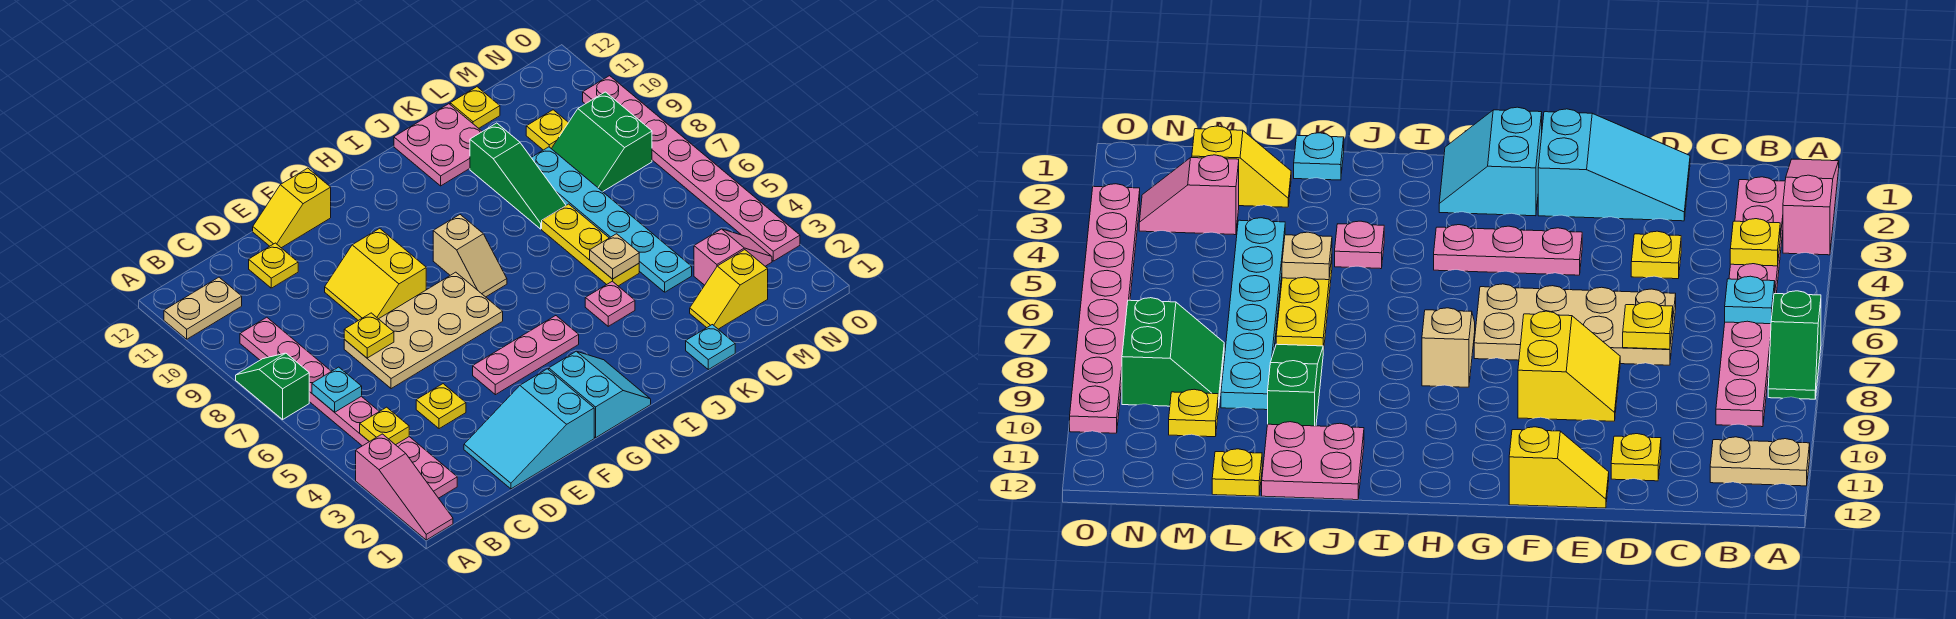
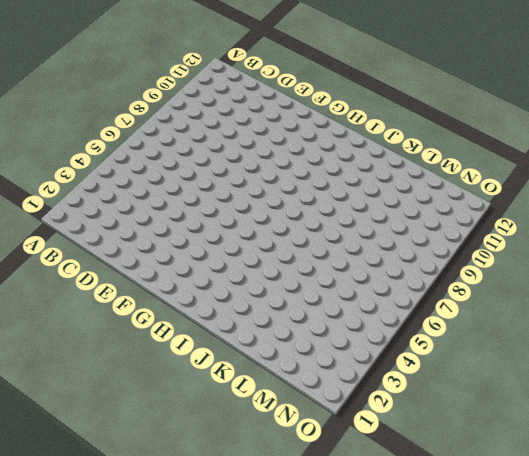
none -> pink 1x3 slope [356,434,453,540]
none -> green 1x2 slope [236,353,309,419]
none -> tan 1x2 plate [164,277,242,339]

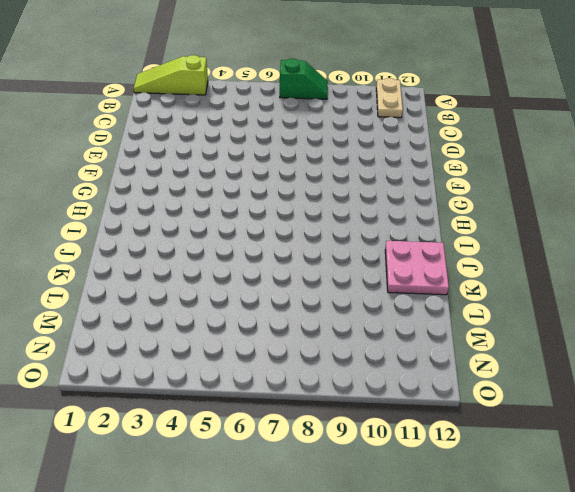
lime 1x3 slope [134,55,208,95] -> pink 1x3 slope [356,434,453,540]
none -> pink 1x8 plate [240,317,457,498]
none -> cyan 2x3 slope [464,369,594,489]
none -> yellow 1x1 plate [416,384,466,429]

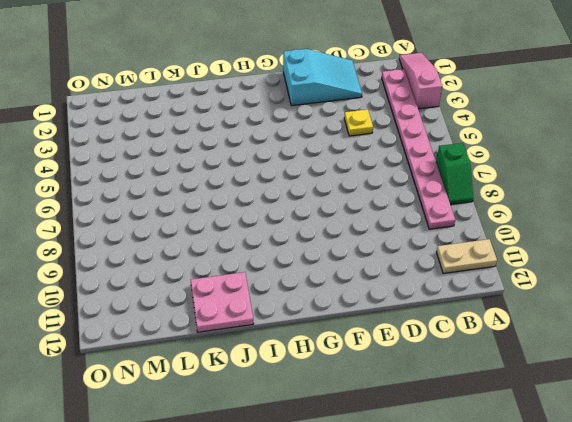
none -> tan 2x4 plate [344,272,503,389]
none -> yellow 1x1 plate [249,243,298,288]
none -> yellow 2x2 slope [325,228,426,321]

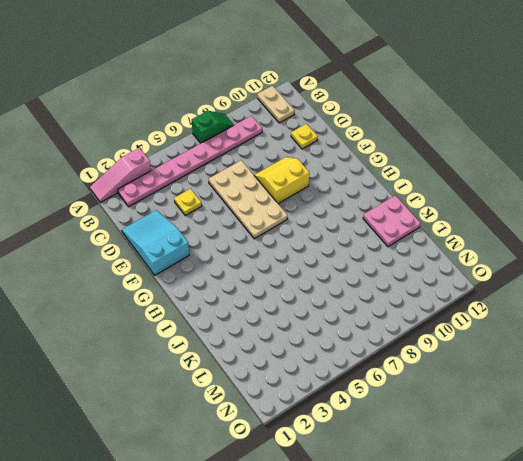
none -> yellow 1x2 slope [253,168,331,248]
none -> pink 1x3 plate [473,316,579,395]
none -> cyan 2x2 slope [549,351,651,438]

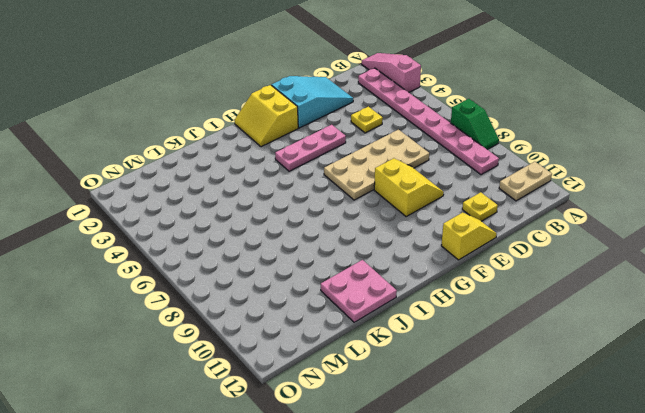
yellow 2x2 slope [234,85,298,147] -> cyan 2x2 slope [549,351,651,438]
none -> tan 1x2 slope [433,215,507,297]
none -> pink 1x1 plate [585,281,635,326]
none -> cyan 1x1 plate [686,325,735,370]

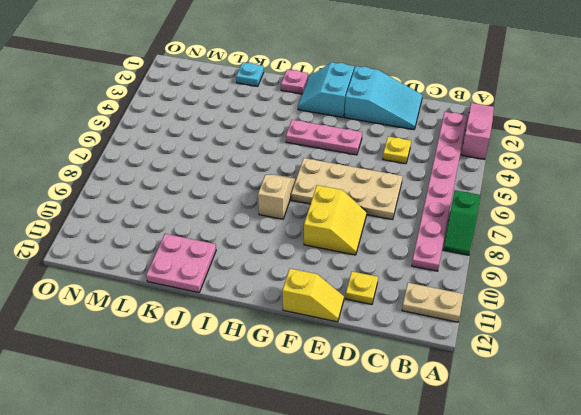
pink 1x1 plate [281,70,308,94] -> pink 1x1 plate moved to [585,281,635,326]
none -> yellow 1x3 plate [542,204,639,286]
none -> green 1x3 slope [470,123,566,229]
none -> yellow 1x2 slope [690,250,768,329]

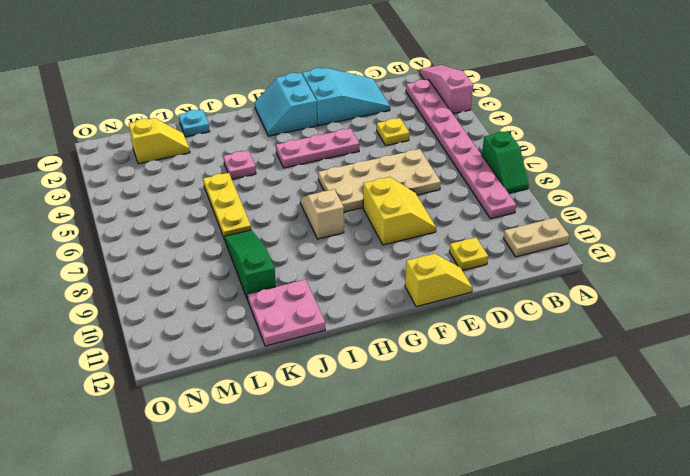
none -> cyan 1x6 plate [531,147,692,292]
none -> yellow 1x1 plate [450,87,500,128]
none -> pink 1x2 slope [694,229,772,285]

